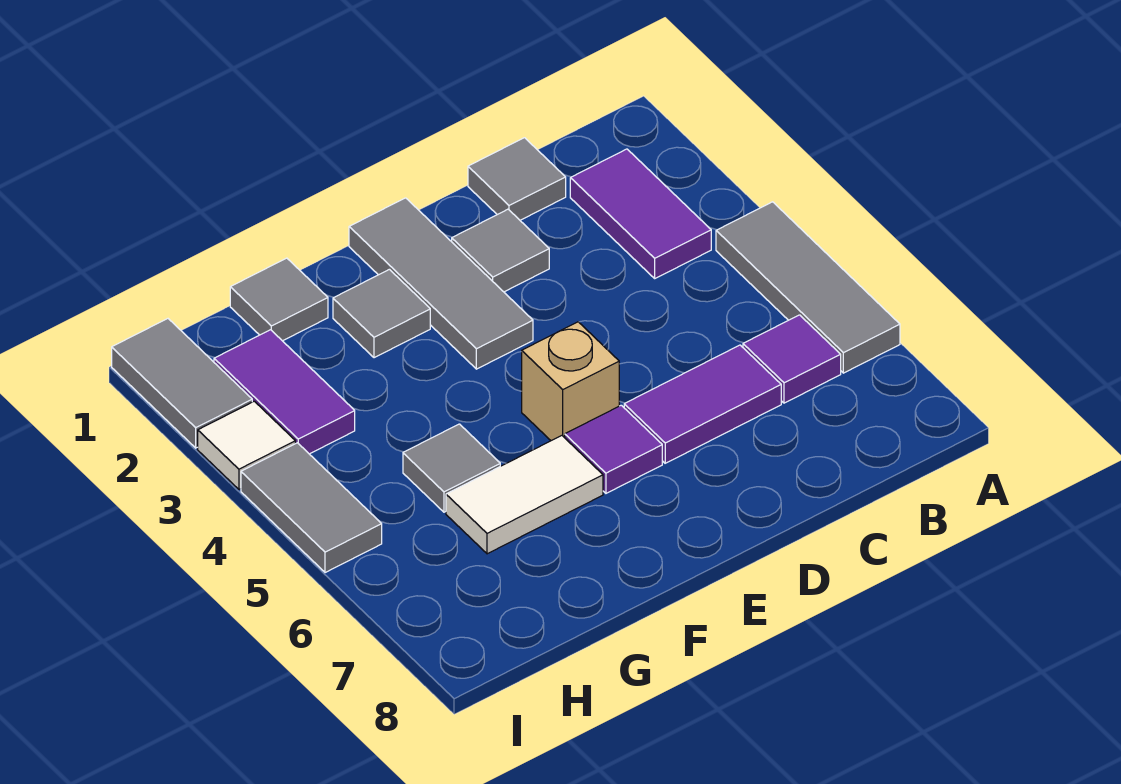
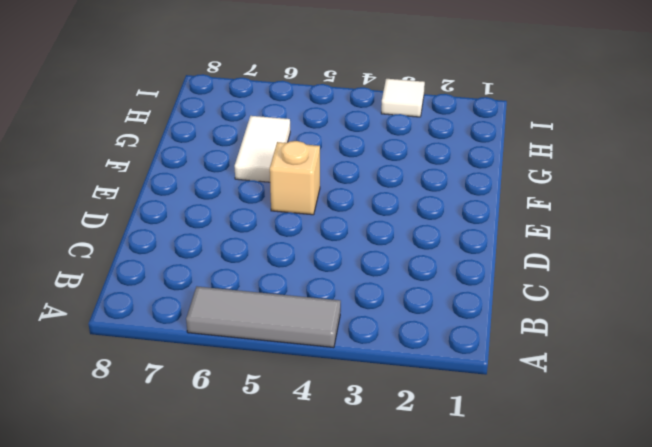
none -> purple 1x2 tile [570,149,711,278]
none -> purple 1x1 tile [743,315,841,403]
none -> grey 1x1 tile [468,138,566,220]

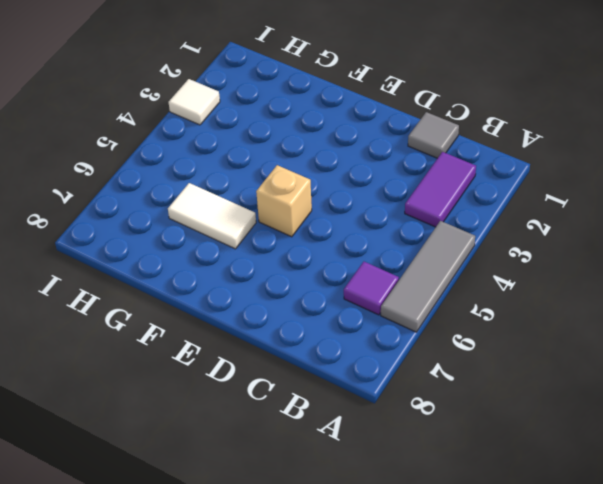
none -> purple 1x2 tile [624,345,781,463]
none -> grey 1x1 tile [452,209,549,292]
none -> grey 1x3 tile [349,198,533,369]

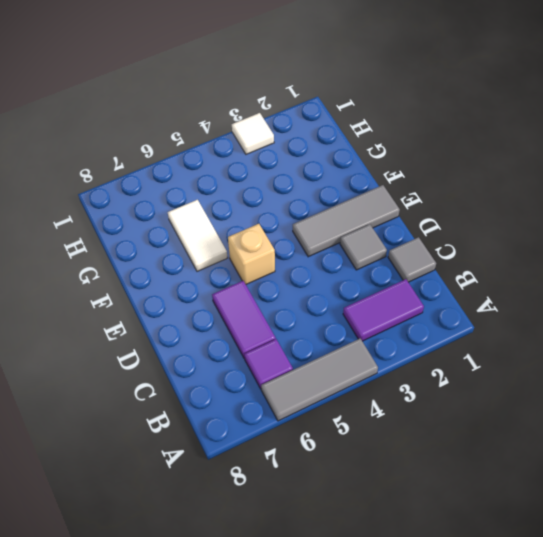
none -> purple 1x1 tile [565,405,662,493]
none -> grey 1x1 tile [333,269,430,358]
none -> grey 1x1 tile [230,258,328,341]

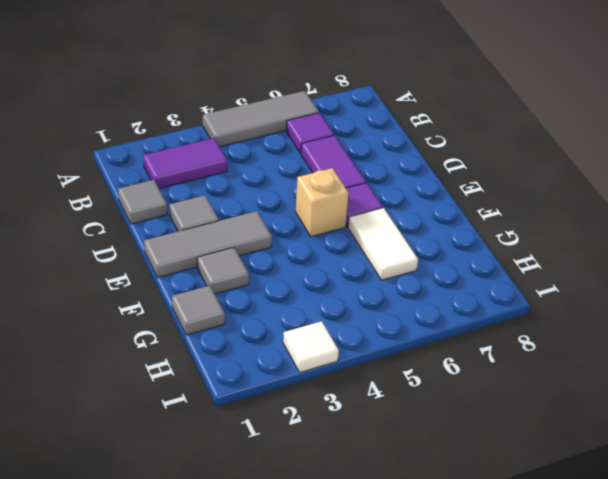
none -> grey 1x1 tile [403,424,500,512]
none -> purple 1x2 tile [214,330,355,454]
none -> grey 1x2 tile [112,319,252,448]

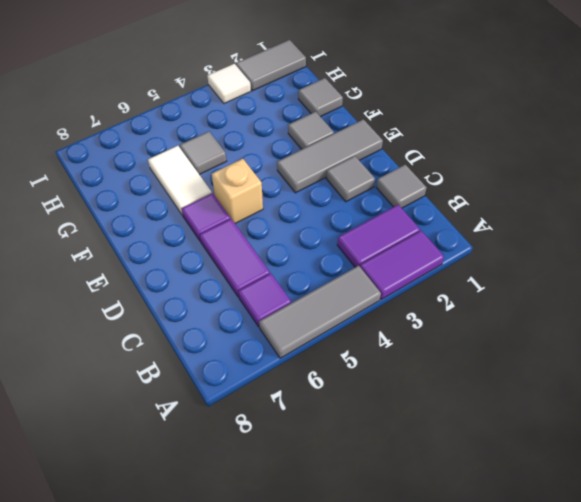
purple 1x2 tile [360,231,444,299] -> purple 1x2 tile moved to [214,330,355,454]
none -> grey 1x2 tile [241,443,382,573]

